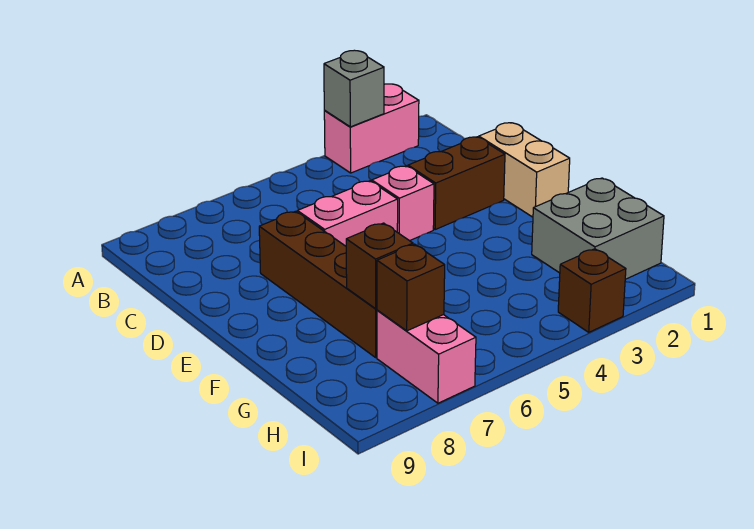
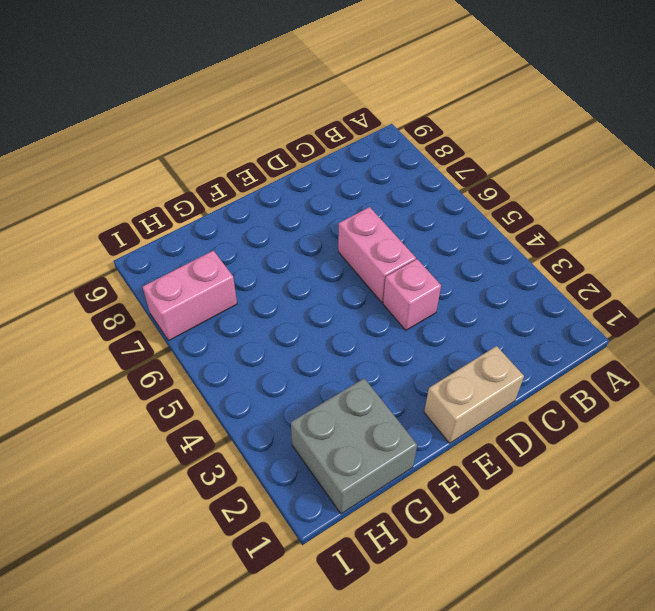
none -> pink 1x2 brick [324,84,419,173]
none -> brown 1x2 brick [408,137,505,230]
none -> brown 1x4 brick [259,211,377,357]

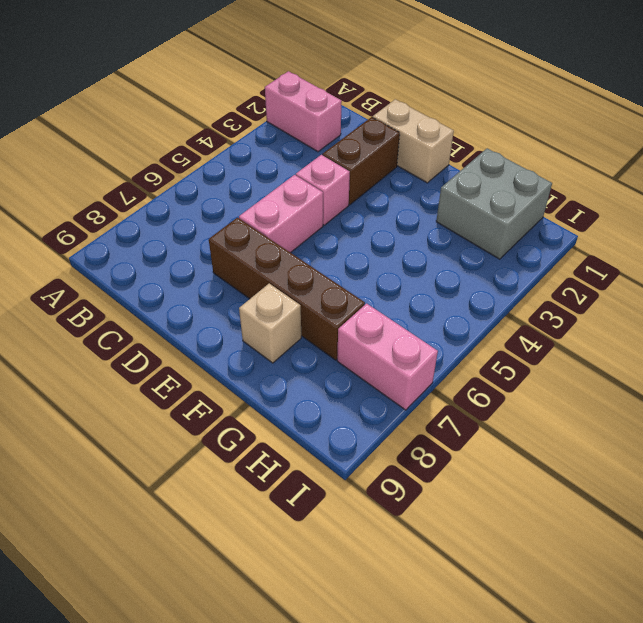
pink 1x2 brick [265,71,342,152] -> pink 1x2 brick turned to [324,84,419,173]
tan 1x1 brick [239,284,301,363] -> none
none -> brown 1x1 brick [558,249,626,332]
none -> grey 1x1 brick [324,50,384,127]
none -> brown 1x1 brick [346,223,413,309]

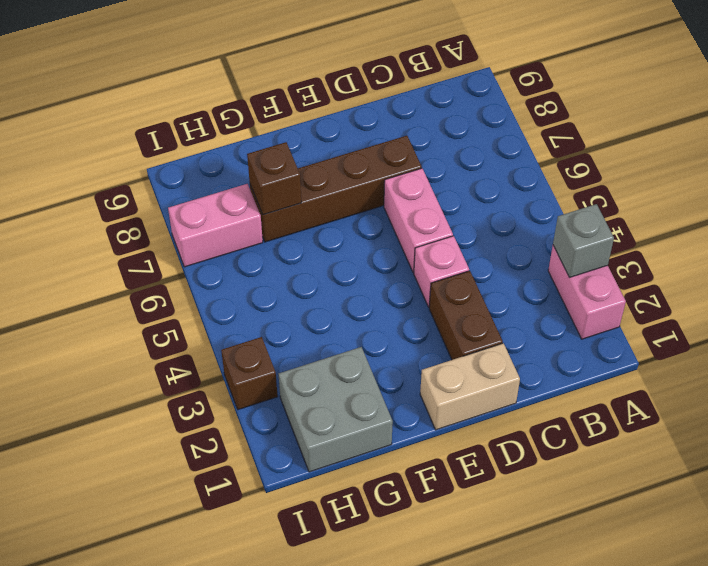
none -> brown 1x1 brick [377,244,445,331]

